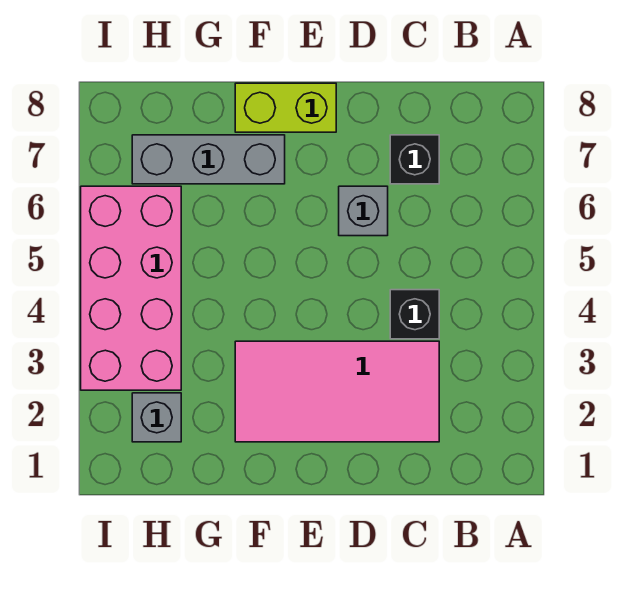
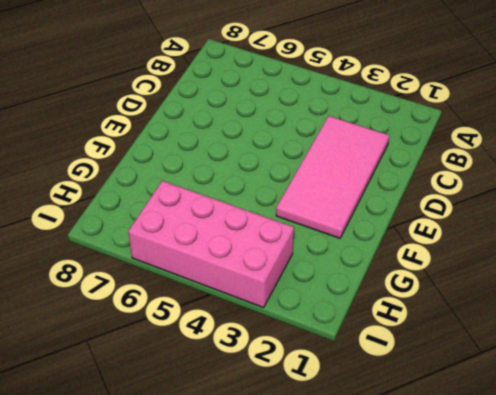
none -> black 1x1 brick [390,290,439,339]
none -> black 1x1 brick [390,135,439,184]

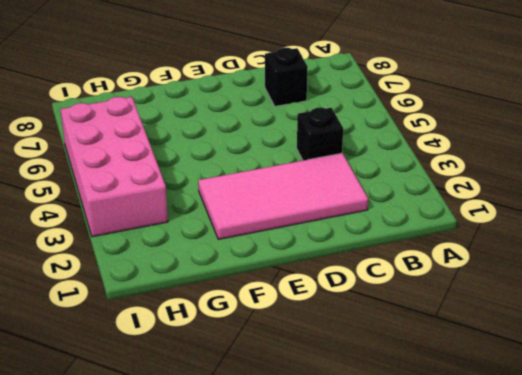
none -> grey 1x1 brick [339,186,388,236]
none -> lime 1x2 brick [235,83,336,132]

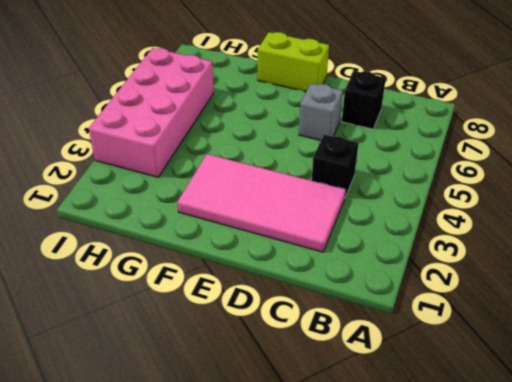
none -> grey 1x3 brick [132,135,285,184]
none -> grey 1x1 brick [132,393,181,442]

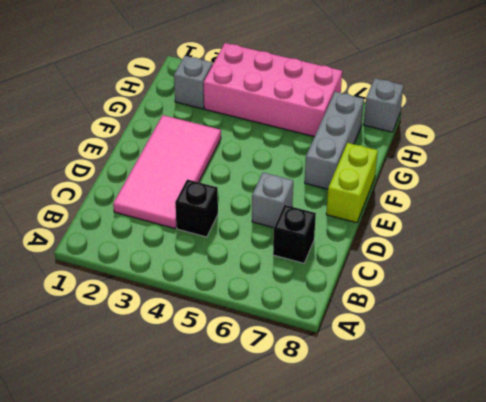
grey 1x1 brick [364,78,404,132] -> none

